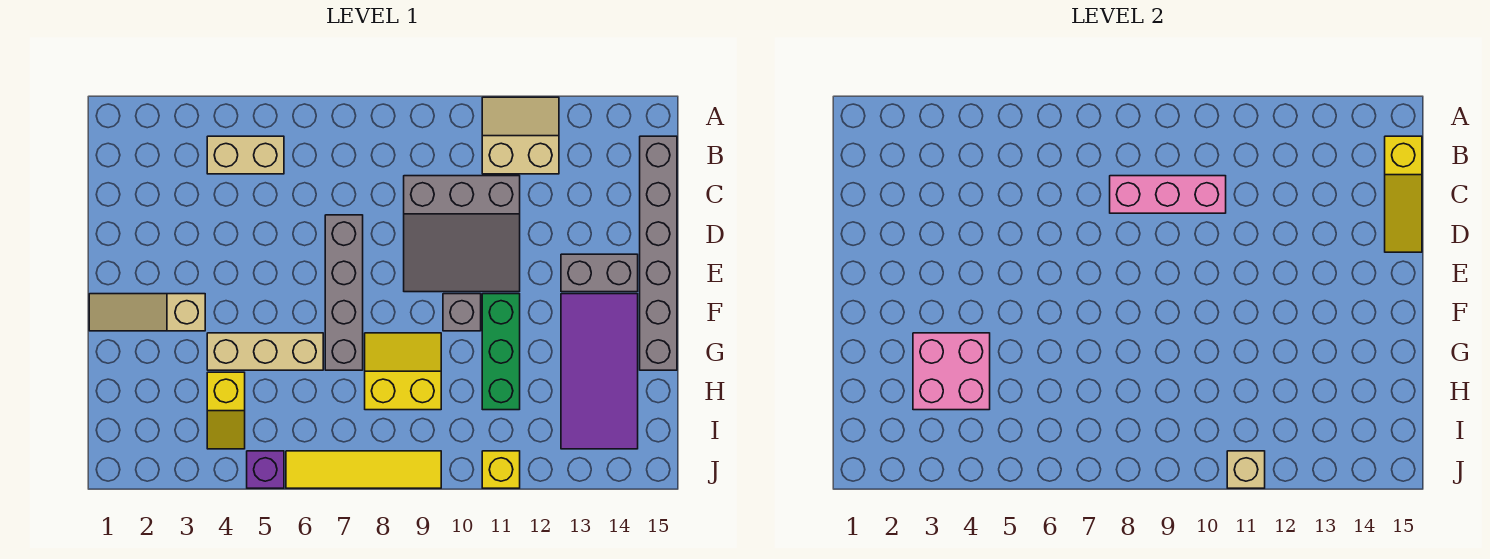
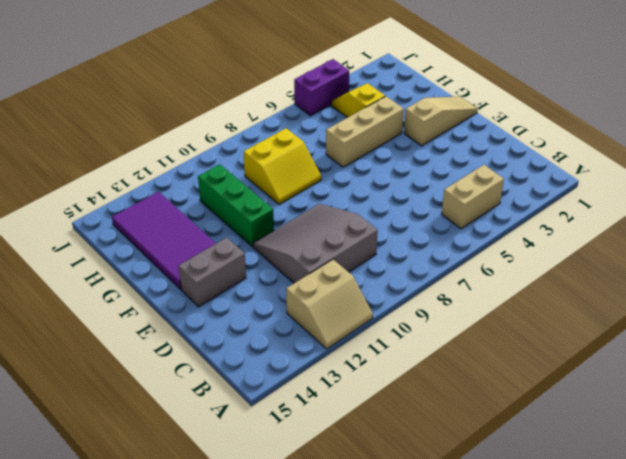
purple 1x2 brick [294,59,349,116] -> purple 1x1 brick [247,451,284,488]
none -> grey 1x6 brick [640,136,677,370]
none -> grey 1x4 brick [325,215,363,370]
none -> grey 1x1 brick [443,294,481,331]

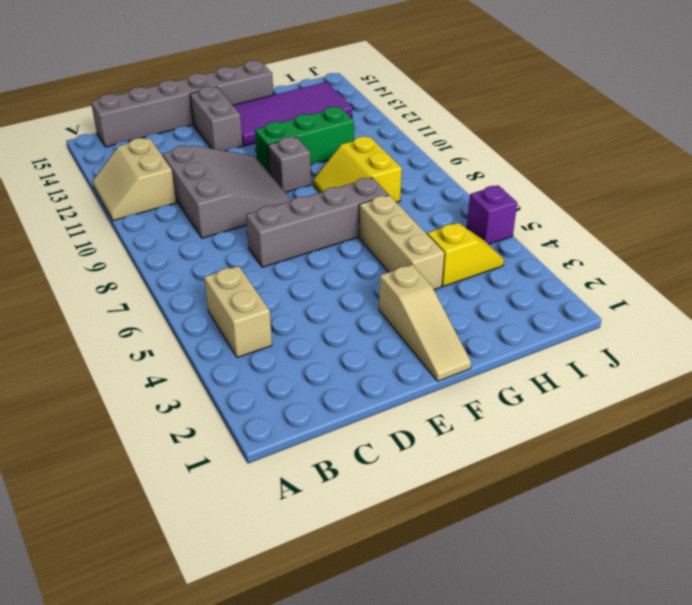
none -> yellow 1x4 tile [286,451,441,488]
none -> yellow 1x1 brick [482,451,520,488]
none -> yellow 1x3 slope [1385,136,1422,252]

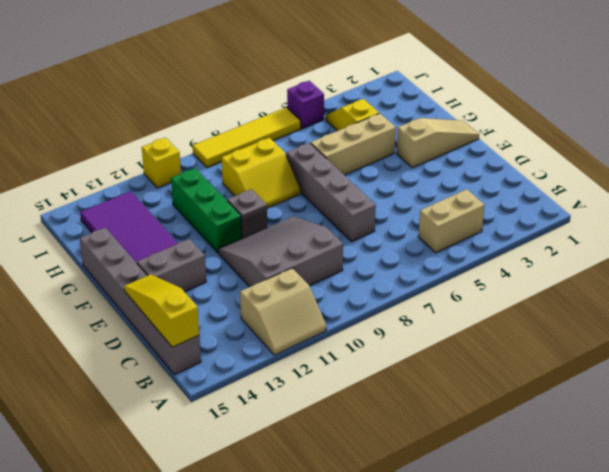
none -> pink 1x3 brick [1110,176,1226,213]
none -> pink 2x2 brick [913,333,990,410]
none -> tan 1x1 brick [1227,451,1265,488]

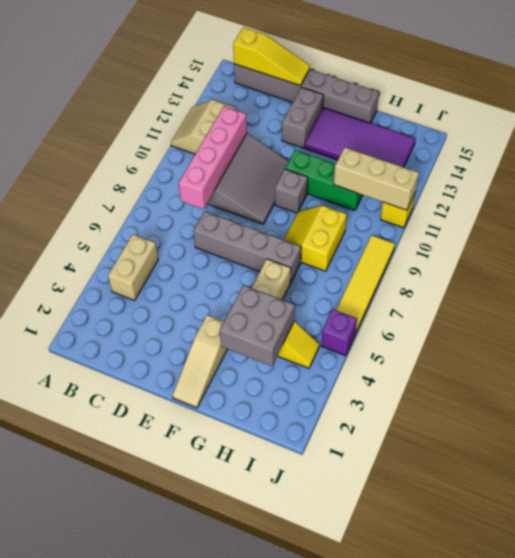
pink 1x4 brick [179,106,247,209] -> pink 1x3 brick [1110,176,1226,213]
grey 2x2 brick [220,285,295,366] -> pink 2x2 brick [913,333,990,410]
tan 1x3 brick [334,147,419,210] -> tan 1x1 brick [1227,451,1265,488]

